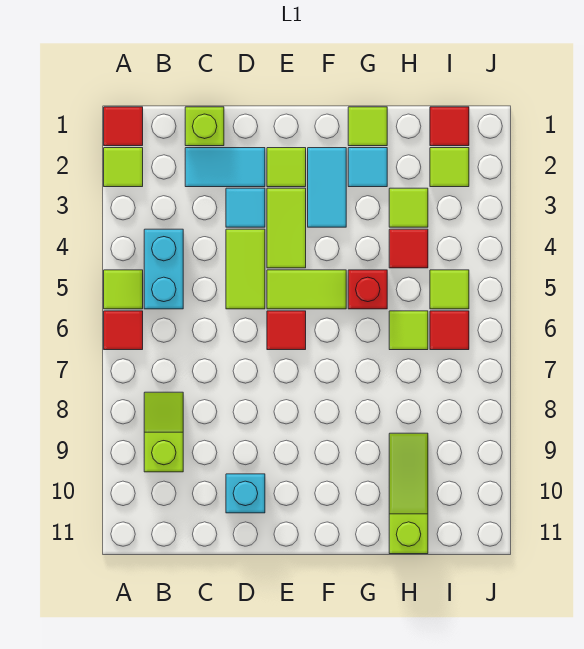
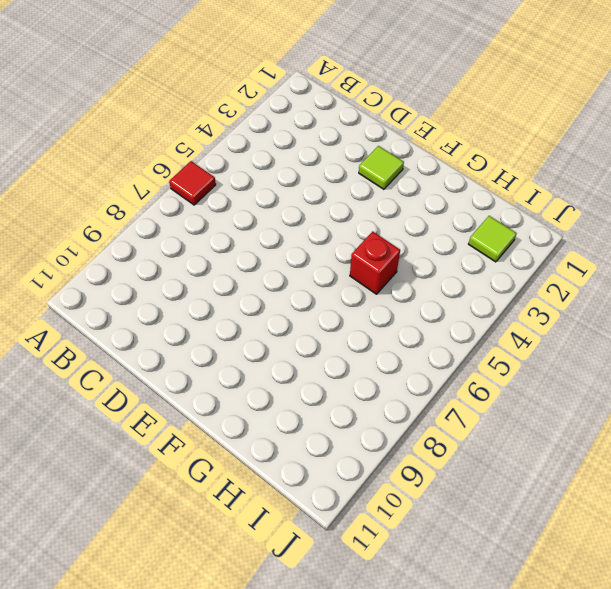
none -> red 1x1 tile [104,107,143,146]
none -> lime 1x1 tile [104,148,143,187]
none -> lime 1x1 tile [104,270,143,309]

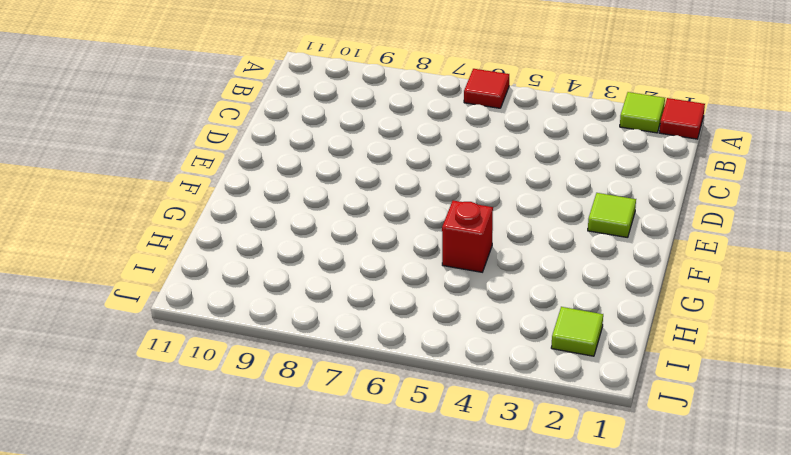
none -> lime 1x1 tile [104,270,143,309]
none -> cyan 1x2 brick [144,229,183,309]
none -> lime 1x2 slope [144,392,183,472]

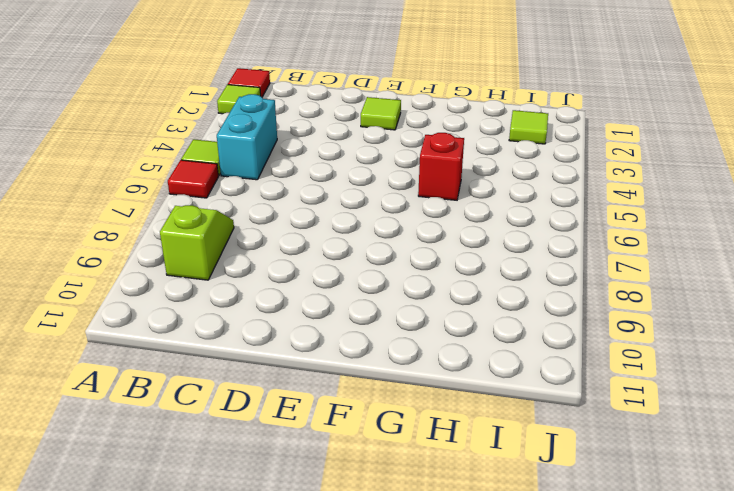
none -> lime 1x1 brick [185,107,224,146]
none -> cyan 1x2 tile [185,148,265,187]
none -> cyan 1x1 tile [226,188,265,227]

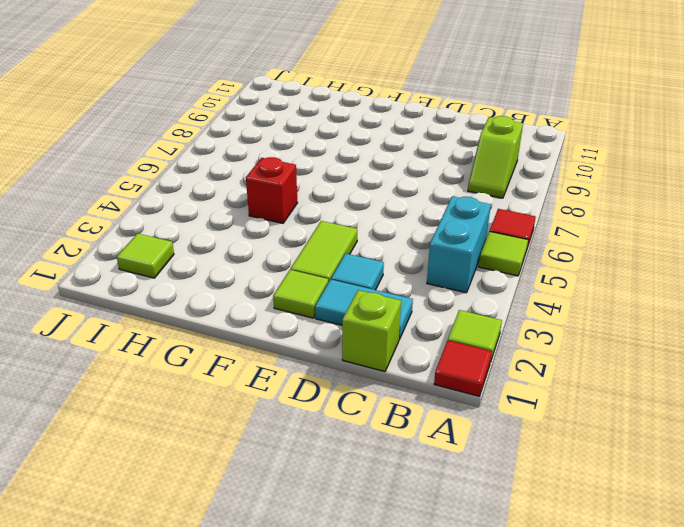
none -> lime 1x2 tile [226,229,265,309]
none -> cyan 1x1 brick [226,474,265,513]
none -> lime 1x2 tile [267,270,346,309]

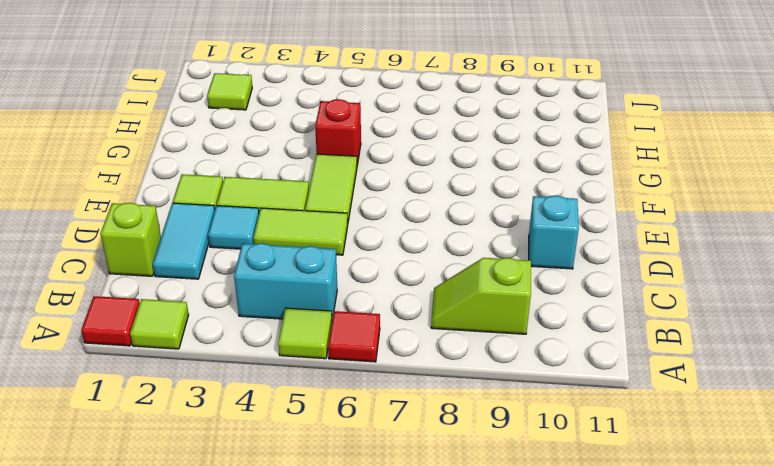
none -> red 1x1 tile [267,311,306,350]
none -> cyan 1x2 tile [308,148,346,227]
none -> lime 1x1 tile [348,107,387,146]

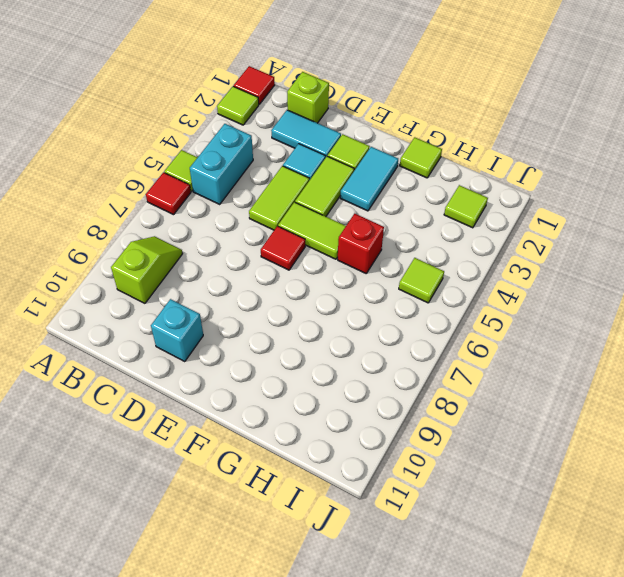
none -> cyan 1x1 tile [348,148,387,187]
none -> lime 1x1 tile [389,188,428,227]
none -> red 1x1 tile [389,229,428,268]

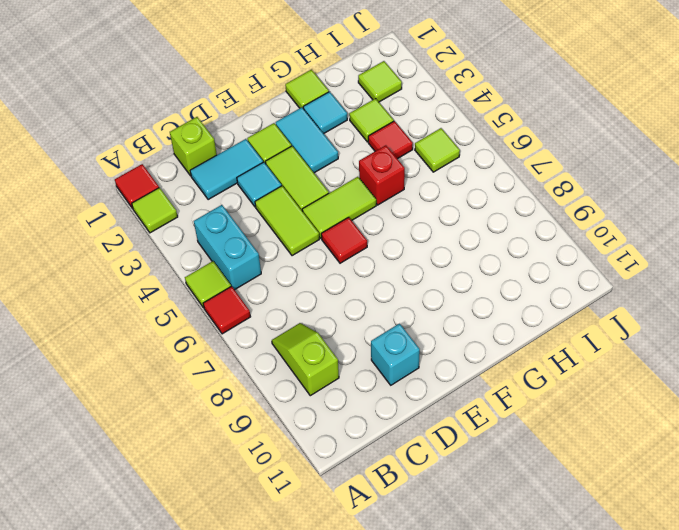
none -> lime 1x1 tile [389,311,428,350]
none -> lime 1x3 slope [389,433,428,554]
none -> red 1x1 tile [430,107,469,146]

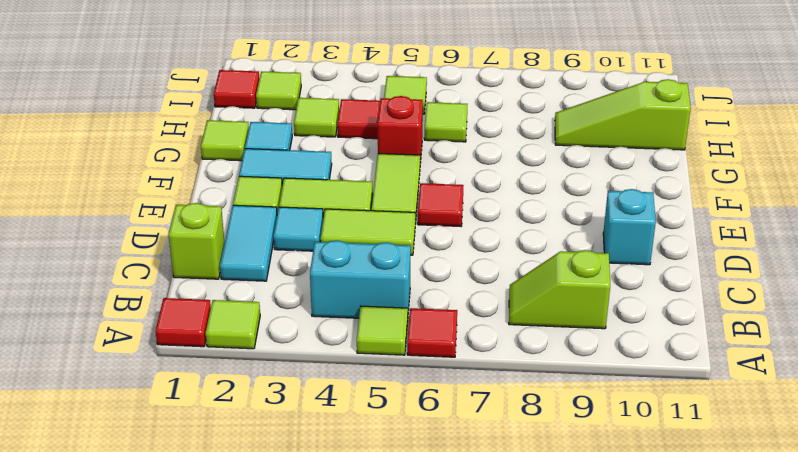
none -> red 1x1 tile [430,311,469,350]

